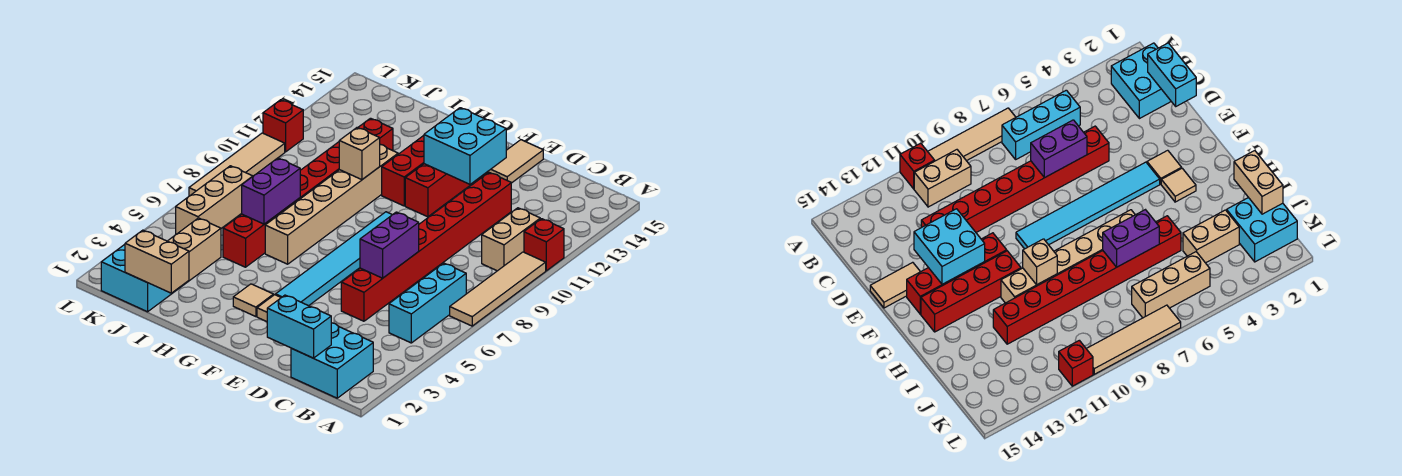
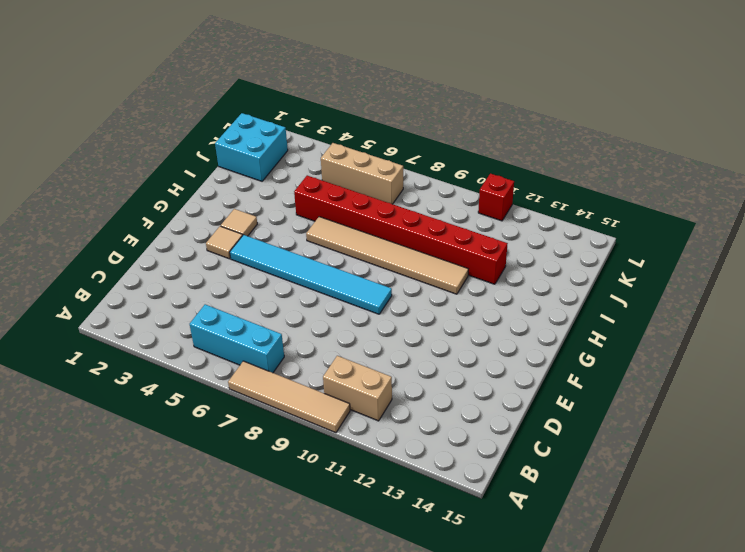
tan 1x6 tile [306,217,468,294] -> tan 1x6 brick [265,144,398,264]
none -> red 1x1 brick [524,219,564,271]
none -> cyan 2x2 brick [291,323,373,398]
none -> red 1x8 brick [341,173,511,321]

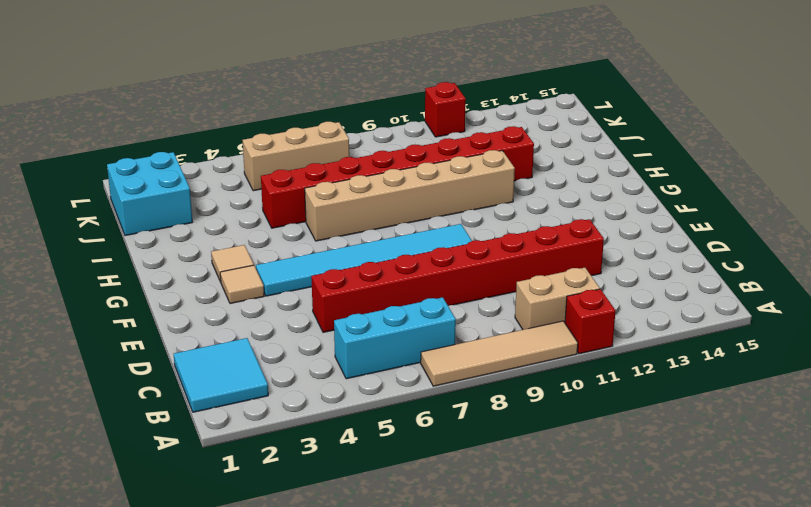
cyan 2x2 tile [174,338,268,412] -> cyan 2x2 brick [291,323,373,398]
none -> tan 1x2 tile [485,140,543,183]
none -> red 1x4 brick [405,164,485,217]
none -> red 1x4 brick [382,136,424,206]

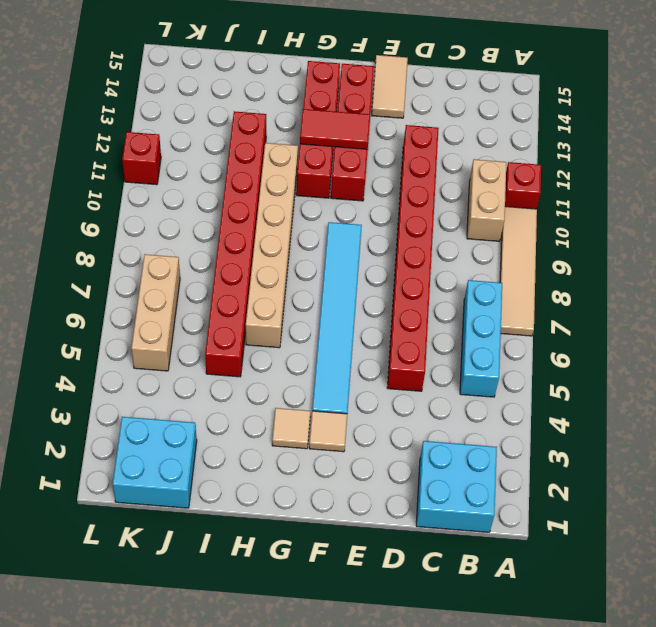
red 1x2 tile [300,109,370,149] -> cyan 2x2 brick [424,108,506,184]
none -> tan 1x2 brick [168,218,221,284]
none -> tan 1x4 tile [189,133,285,196]
none -> cyan 1x2 brick [267,295,331,358]

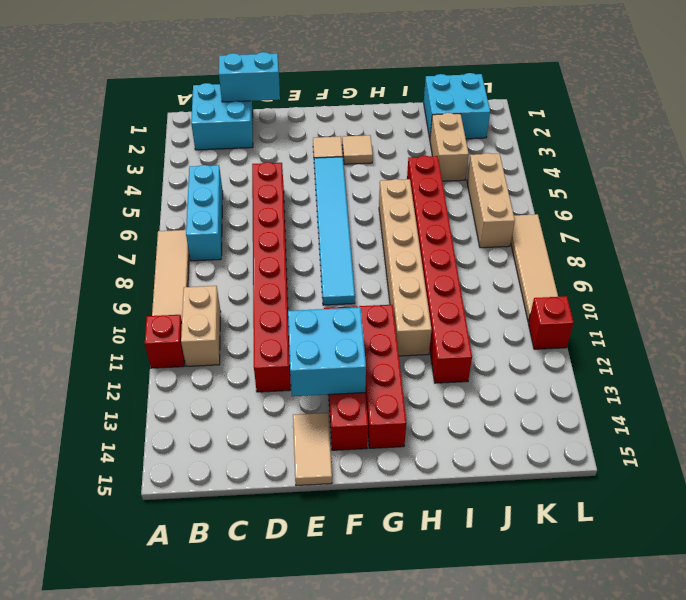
none -> purple 1x2 brick [360,212,419,278]
none -> tan 1x1 brick [339,128,380,180]
none -> tan 1x2 brick [125,230,189,293]

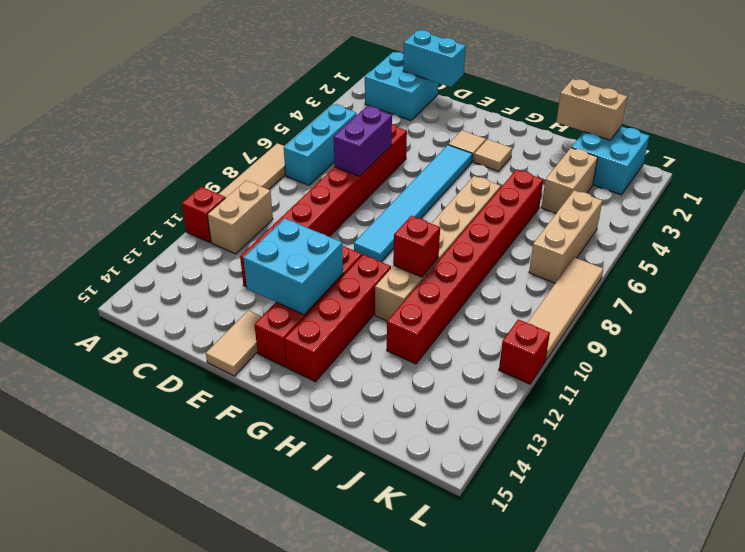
red 1x1 brick [393,216,440,277] -> tan 1x1 brick [339,128,380,180]
none -> purple 1x2 brick [242,158,300,224]

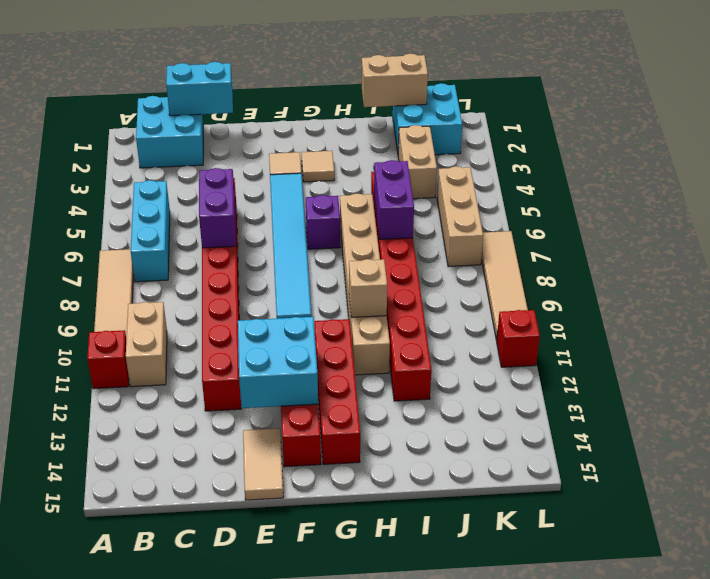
purple 1x1 brick [306,195,340,249] -> none

